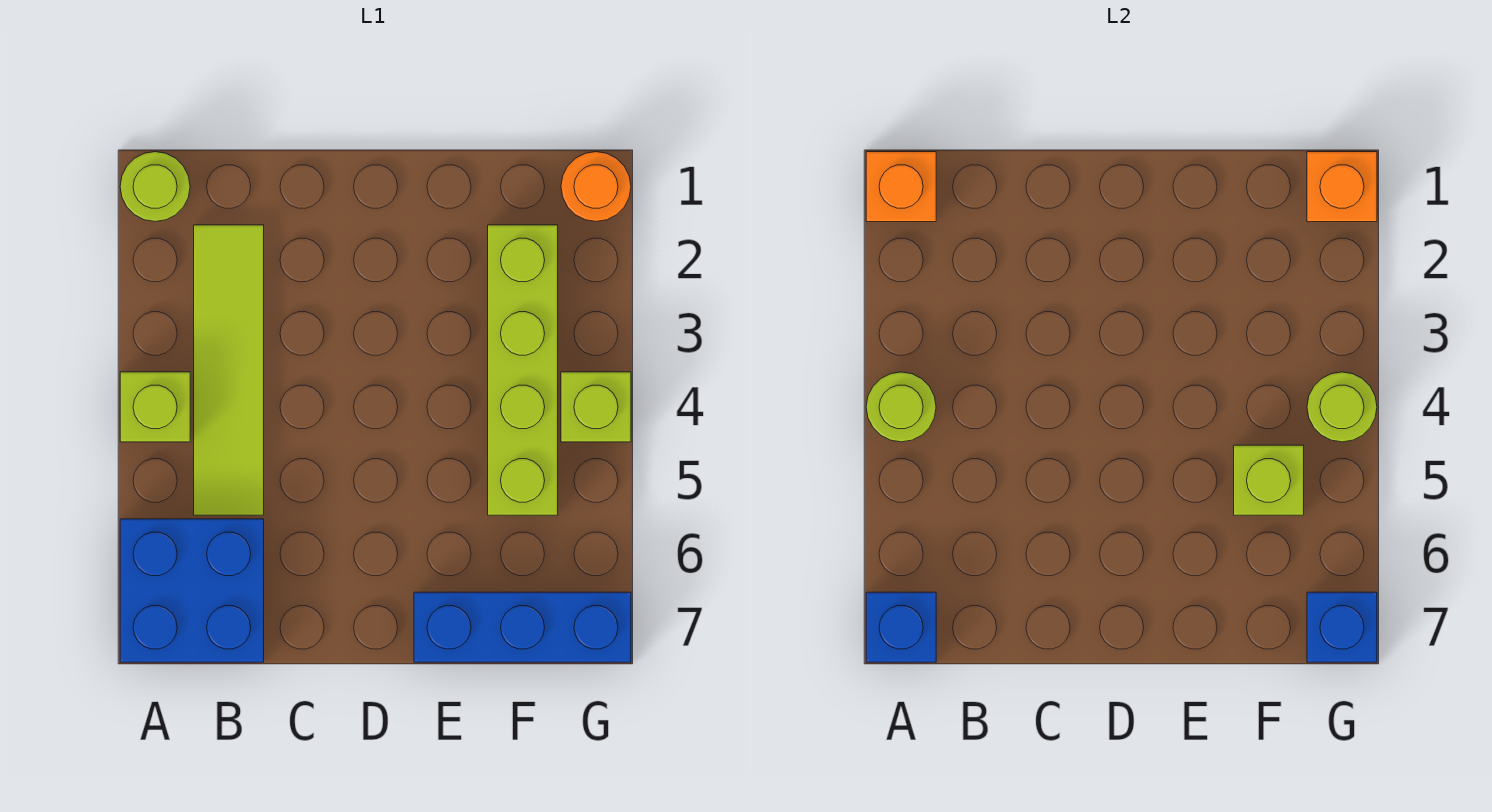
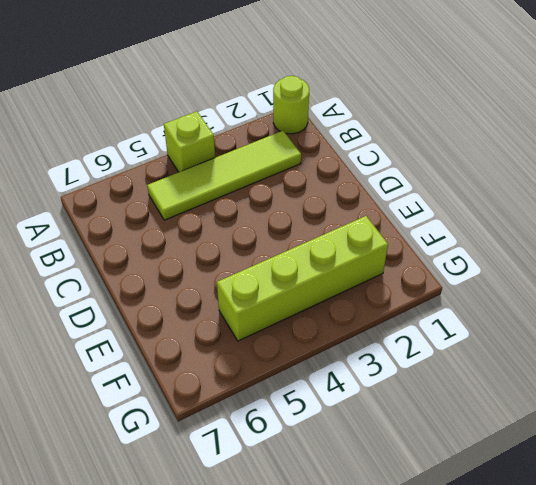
none -> blue 2x2 brick [120,519,264,662]
none -> blue 1x3 brick [414,592,631,662]
none -> orange 1x1 round brick [561,152,631,221]

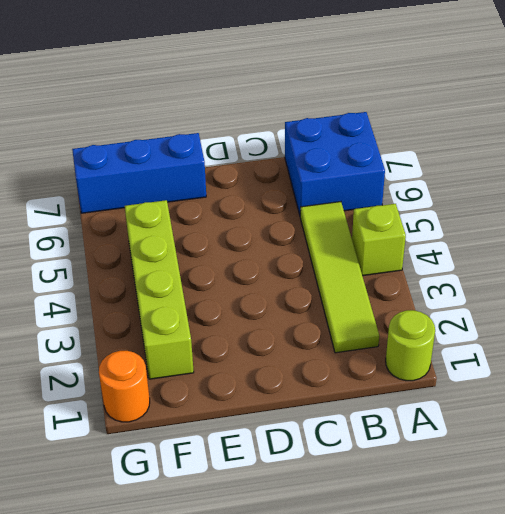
none -> lime 1x1 brick [561,372,631,442]
none -> orange 1x1 brick [866,152,936,222]
none -> lime 1x1 round brick [866,372,936,442]

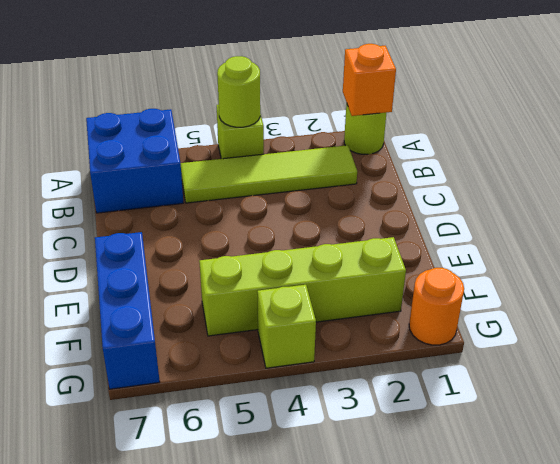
none -> blue 1x1 brick [866,592,936,662]
none -> lime 1x1 brick [1234,445,1304,515]
none -> orange 1x1 brick [1307,152,1377,222]

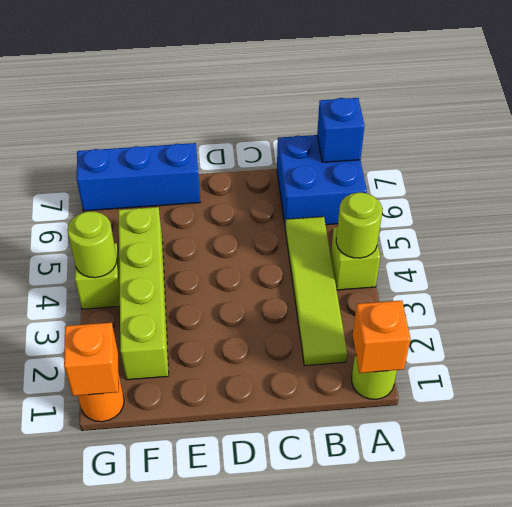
none -> lime 1x1 brick [1234,445,1304,515]
none -> blue 1x1 brick [1307,592,1377,662]

